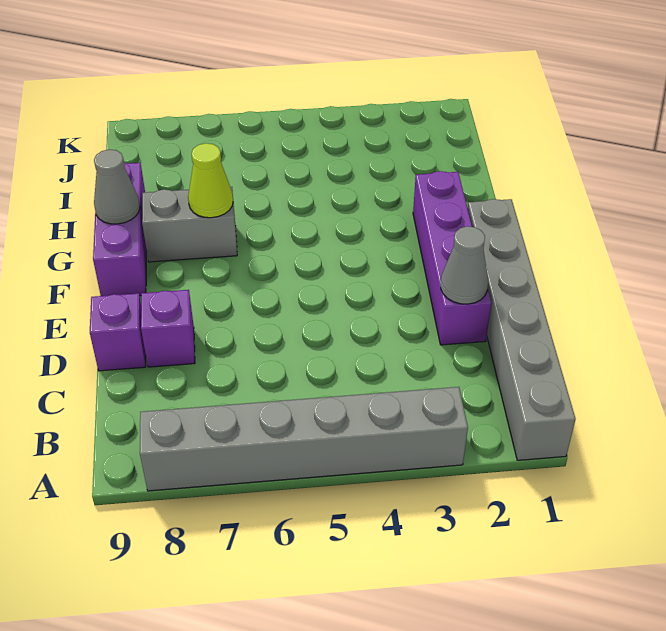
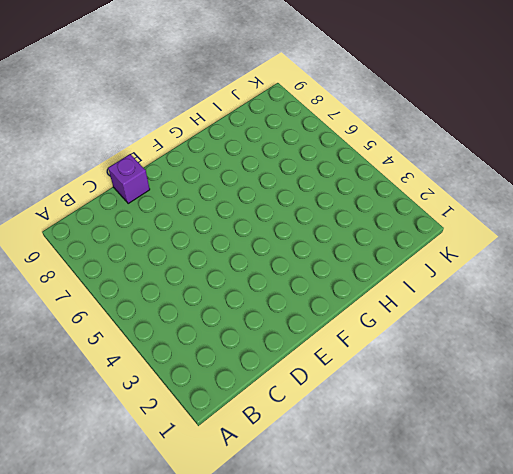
none -> grey 1x6 brick [468,199,576,460]
none -> grey 1x6 brick [140,387,468,491]

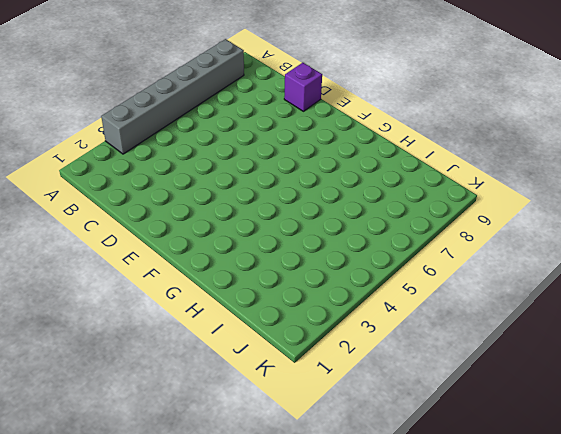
none -> grey 1x6 brick [468,199,576,460]
none -> purple 1x4 brick [413,171,491,345]

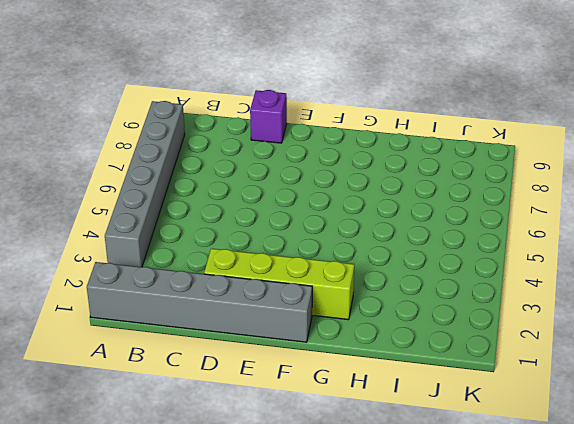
lime 1x4 brick [204,249,354,320] -> purple 1x4 brick [413,171,491,345]
none -> purple 1x1 brick [141,290,195,367]
none -> purple 1x3 brick [93,163,146,296]

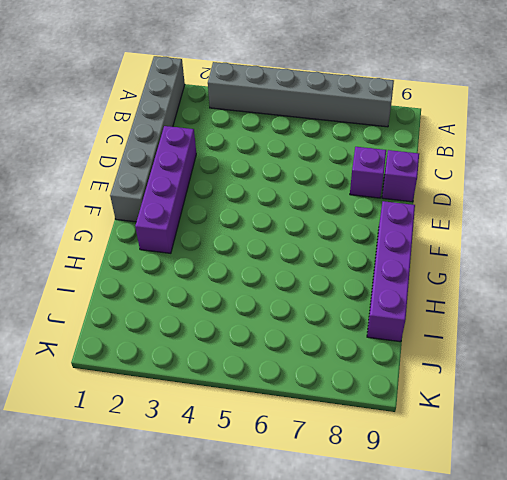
purple 1x4 brick [367,201,415,342] -> purple 1x3 brick [93,163,146,296]
none -> grey 1x2 brick [142,187,237,262]
none -> grey 1x1 cone [441,226,488,304]

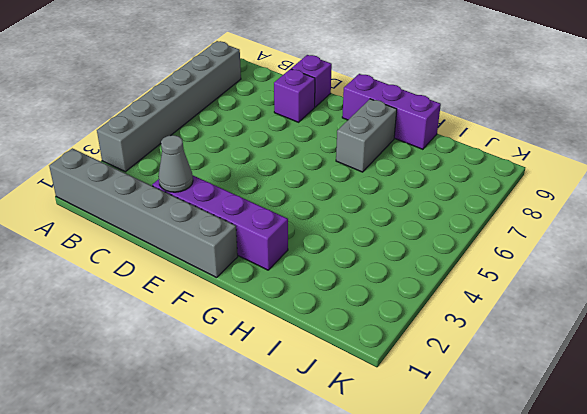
none -> lime 1x1 cone [188,143,233,218]
none -> grey 1x1 cone [94,149,140,224]

